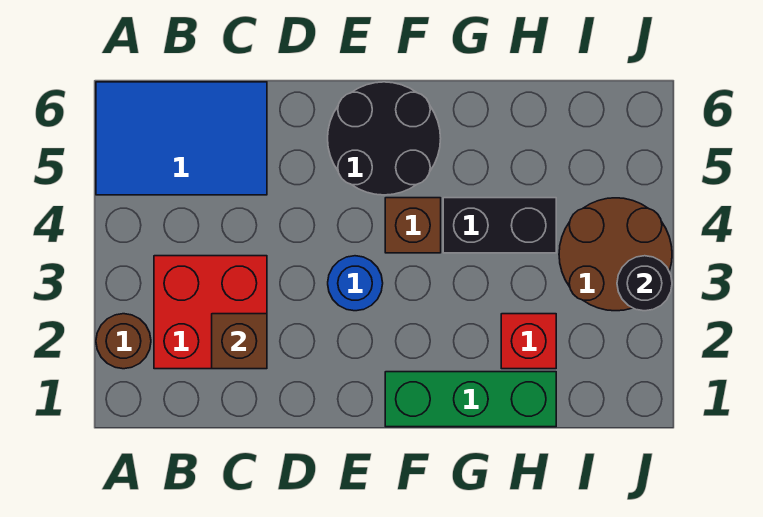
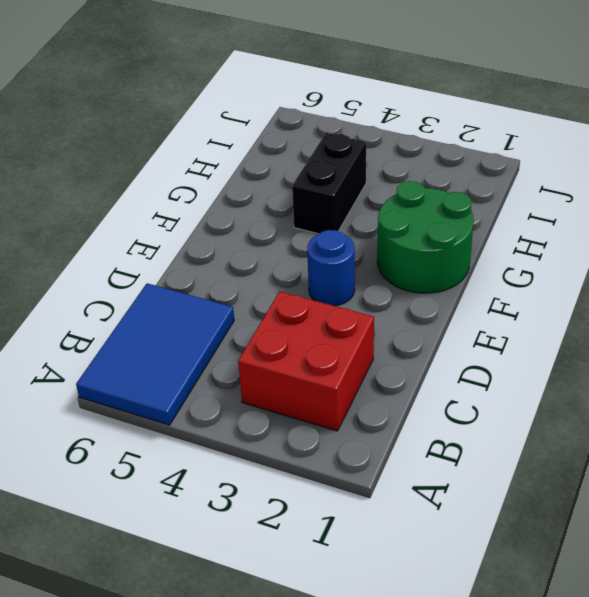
green 2x2 round brick [377,181,474,293] -> green 1x3 brick [385,372,556,427]
none -> brown 1x1 round brick [96,314,151,369]
none -> black 2x2 round brick [328,82,441,195]
none -> brown 1x1 brick [385,198,441,253]

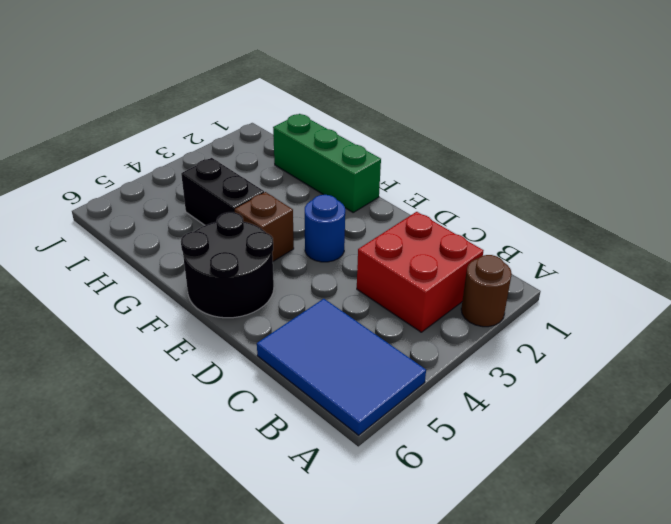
none -> red 1x1 brick [501,314,556,369]
none -> brown 2x2 round brick [559,198,672,311]
none -> brown 1x1 brick [212,314,267,369]

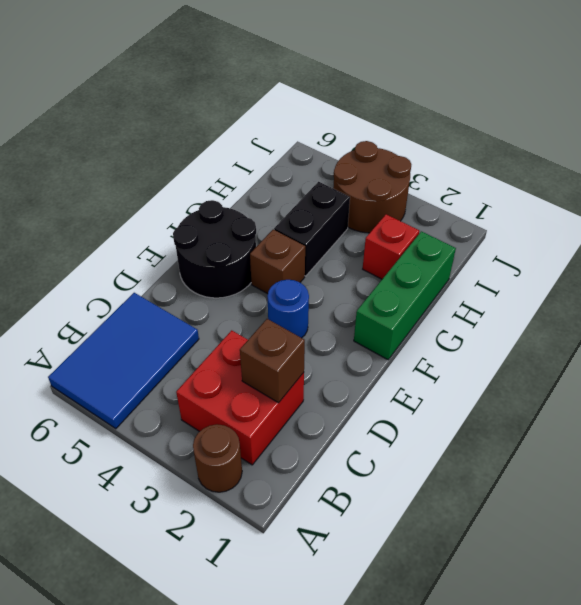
none -> black 1x1 round brick [617,256,672,311]

